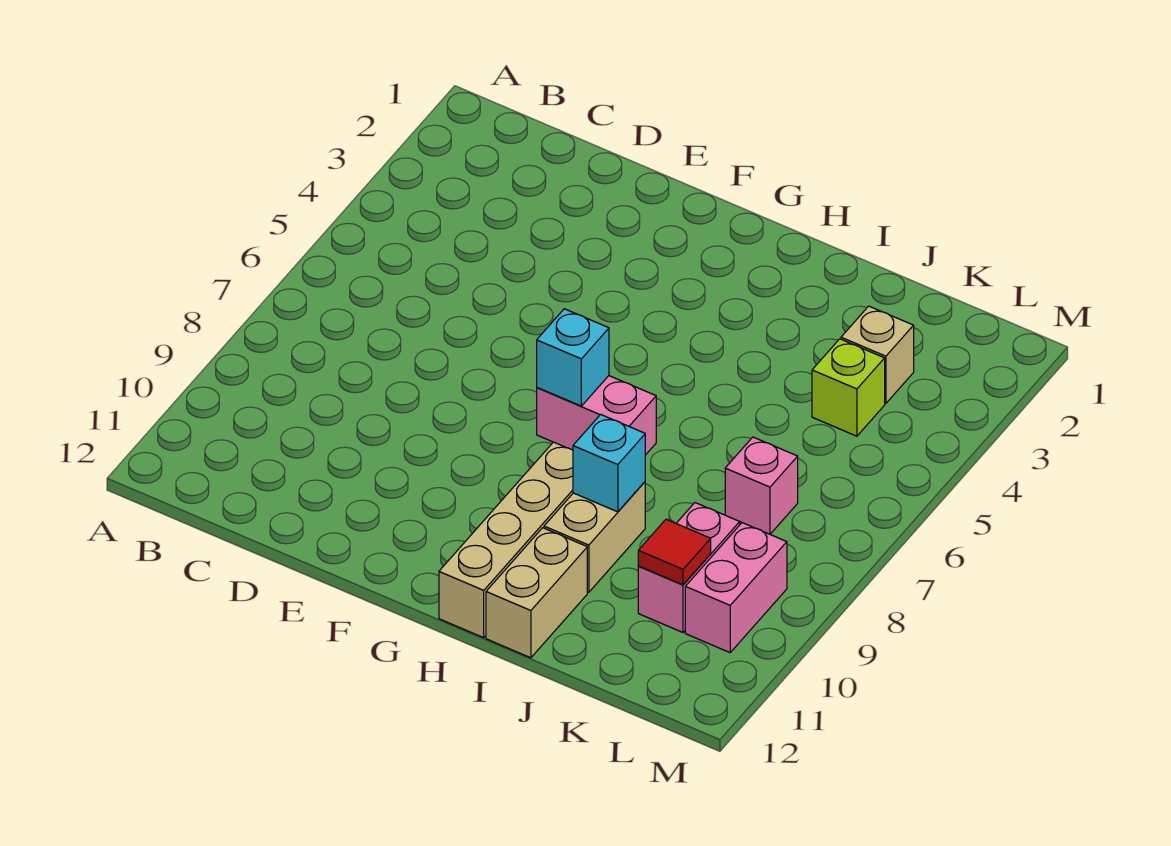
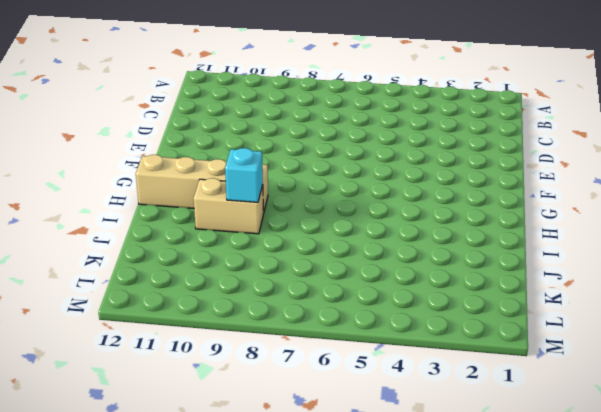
none -> pink 1x2 brick [537,376,656,455]
none -> tan 1x2 brick [486,528,587,658]
none -> tan 1x1 brick [841,306,914,403]

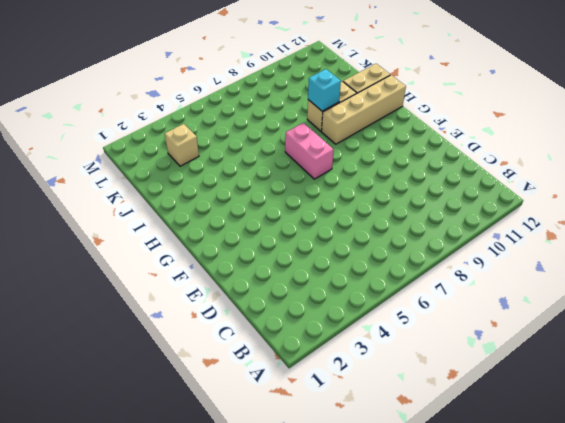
none -> lime 1x1 brick [812,339,885,436]
none -> pink 1x1 brick [725,437,798,534]
none -> pink 1x2 brick [638,503,740,632]

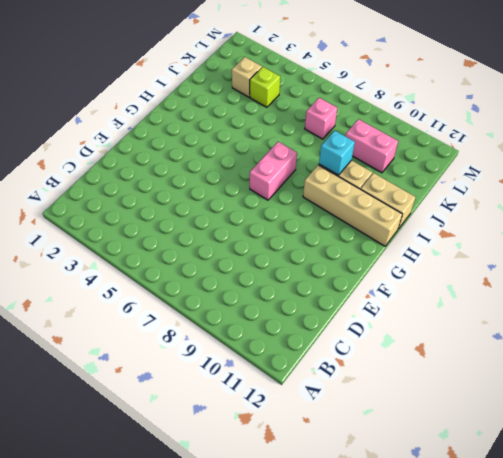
none -> pink 1x2 brick [685,523,787,653]
none -> cyan 1x1 brick [537,309,609,406]
none -> red 1x1 tile [638,519,711,585]

